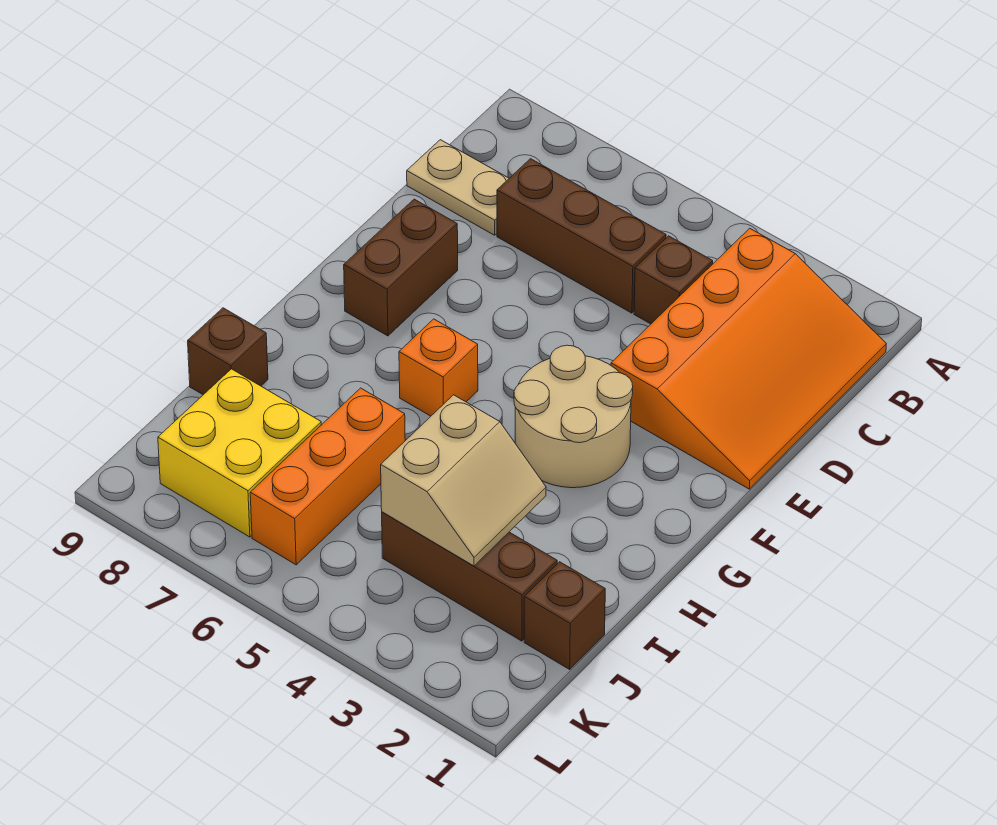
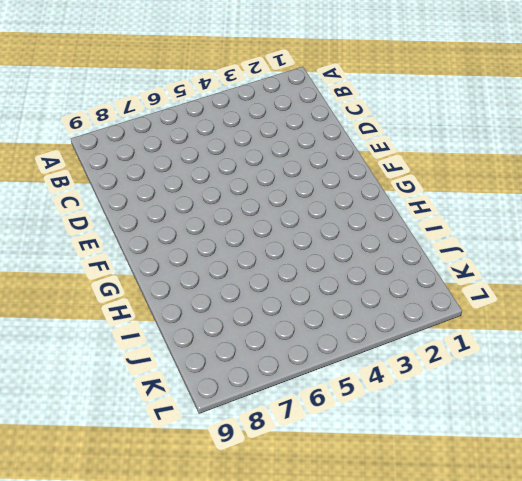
none -> orange 3x4 slope [611,228,886,489]
none -> brown 1x1 brick [634,236,713,324]
none -> brown 1x3 brick [497,159,666,313]

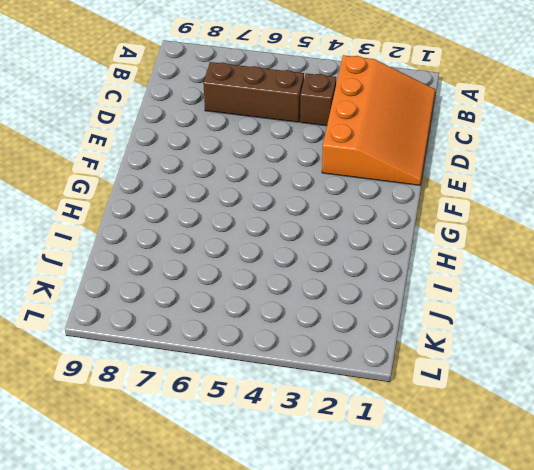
none -> tan 1x2 plate [407,140,509,235]
none -> brown 1x2 brick [344,199,458,336]
none -> tan 2x2 round brick [514,345,633,488]

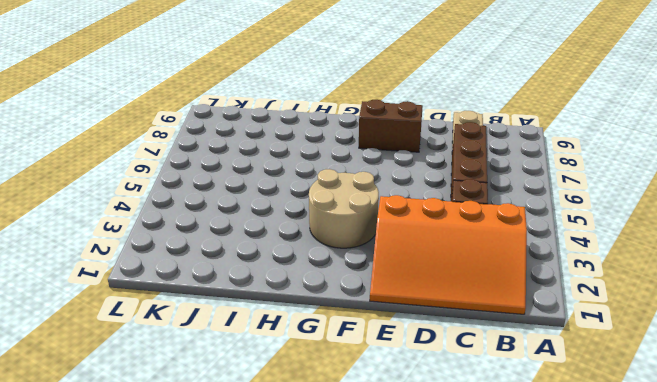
none -> orange 1x1 brick [399,319,478,416]
none -> orange 1x3 brick [250,388,405,565]
none -> brown 1x1 brick [188,308,268,395]

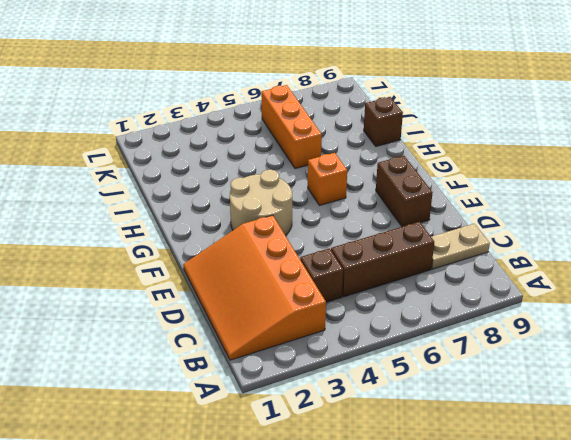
none -> brown 1x1 brick [524,562,605,669]
none -> brown 1x3 brick [382,512,557,641]
none -> yellow 2x2 brick [158,369,321,537]

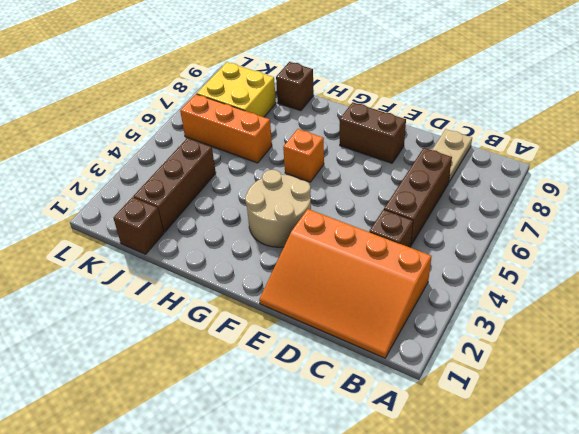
none -> tan 2x2 slope [381,395,546,566]

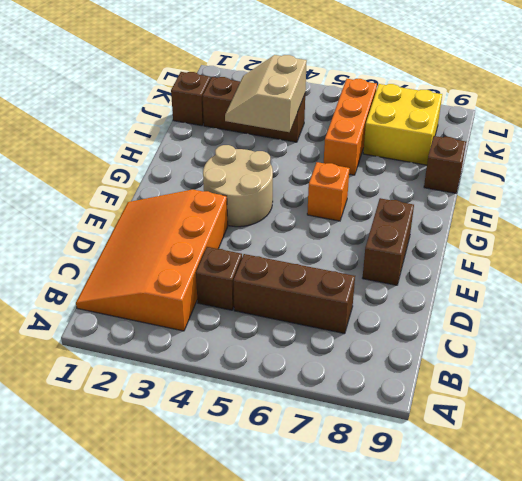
none -> tan 1x2 plate [407,140,509,235]

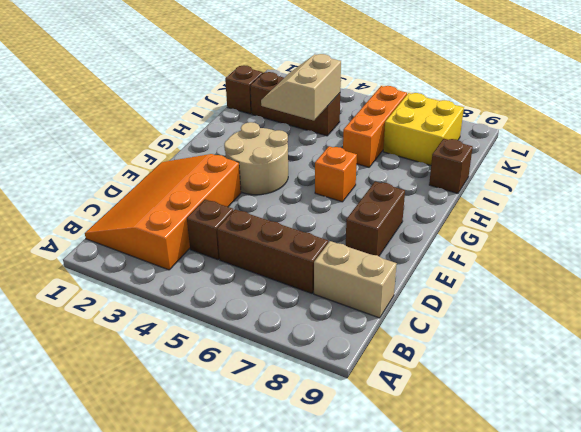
tan 1x2 brick [314,241,397,318] -> tan 1x2 plate [407,140,509,235]

